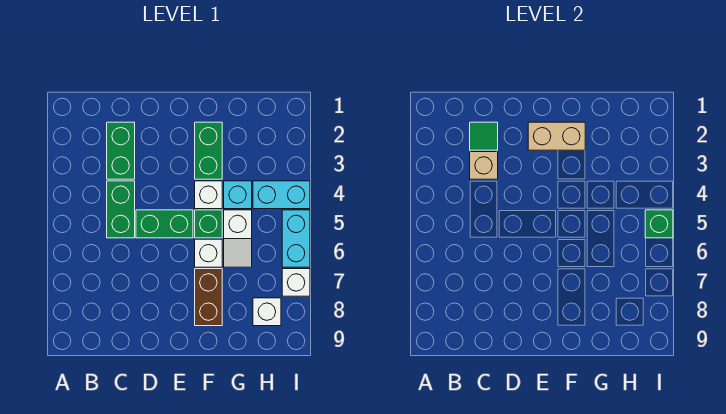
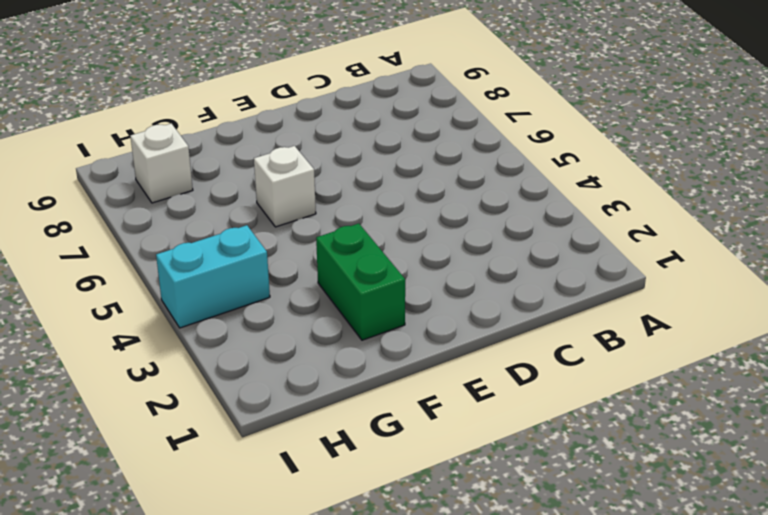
none -> green 1x2 brick [107,122,135,179]
none -> green 1x2 brick [107,181,135,238]
none -> green 1x2 brick [136,210,193,238]

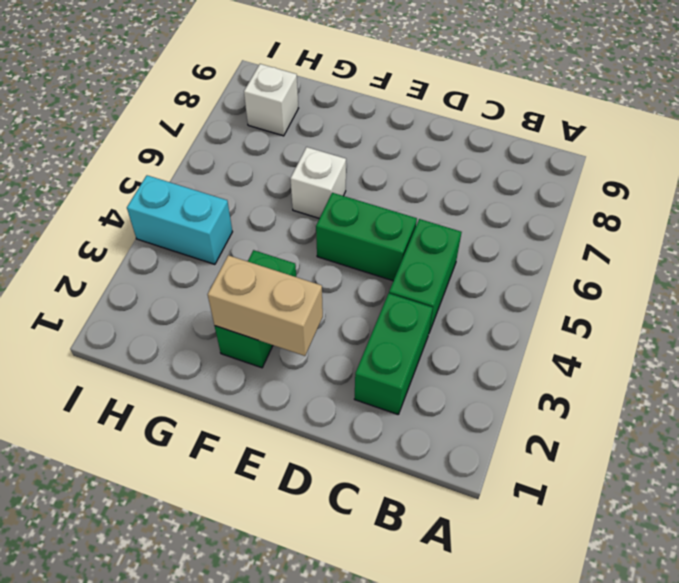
none -> white 1x1 brick [195,181,222,209]
none -> green 1x1 brick [195,210,222,238]
none -> brown 1x2 brick [195,269,222,326]

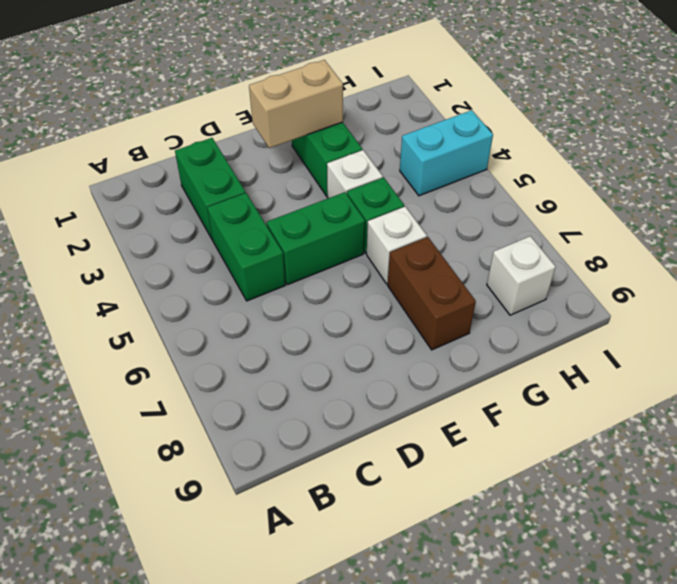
none -> cyan 1x1 brick [224,181,252,209]
none -> white 1x2 slope [224,210,252,267]
none -> cyan 1x2 brick [282,210,310,267]

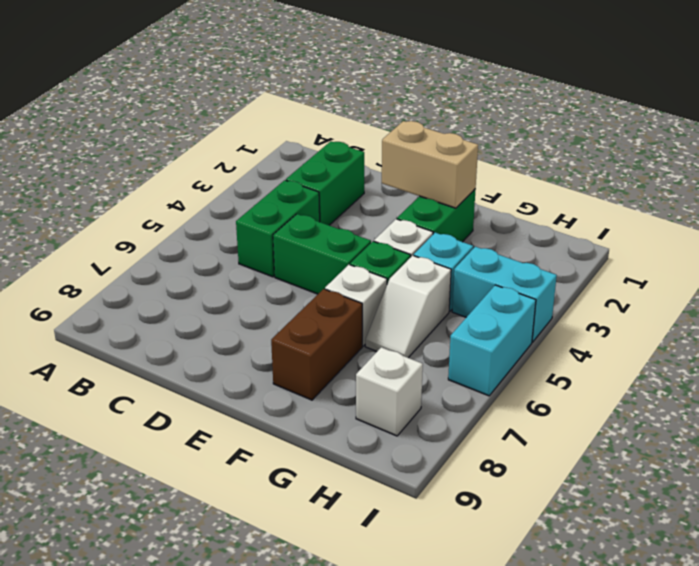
none -> white 1x1 brick [282,269,310,296]
none -> green 1x1 tile [470,122,498,150]
none -> tan 1x1 brick [470,152,498,179]

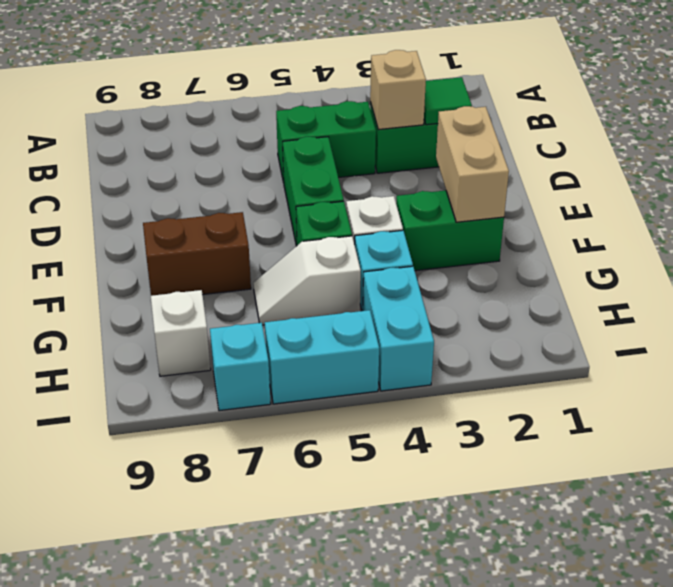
cyan 1x1 brick [210,323,271,411] -> white 1x1 brick [282,269,310,296]
none -> white 1x1 brick [195,239,222,267]
none -> green 1x1 brick [645,210,673,238]

